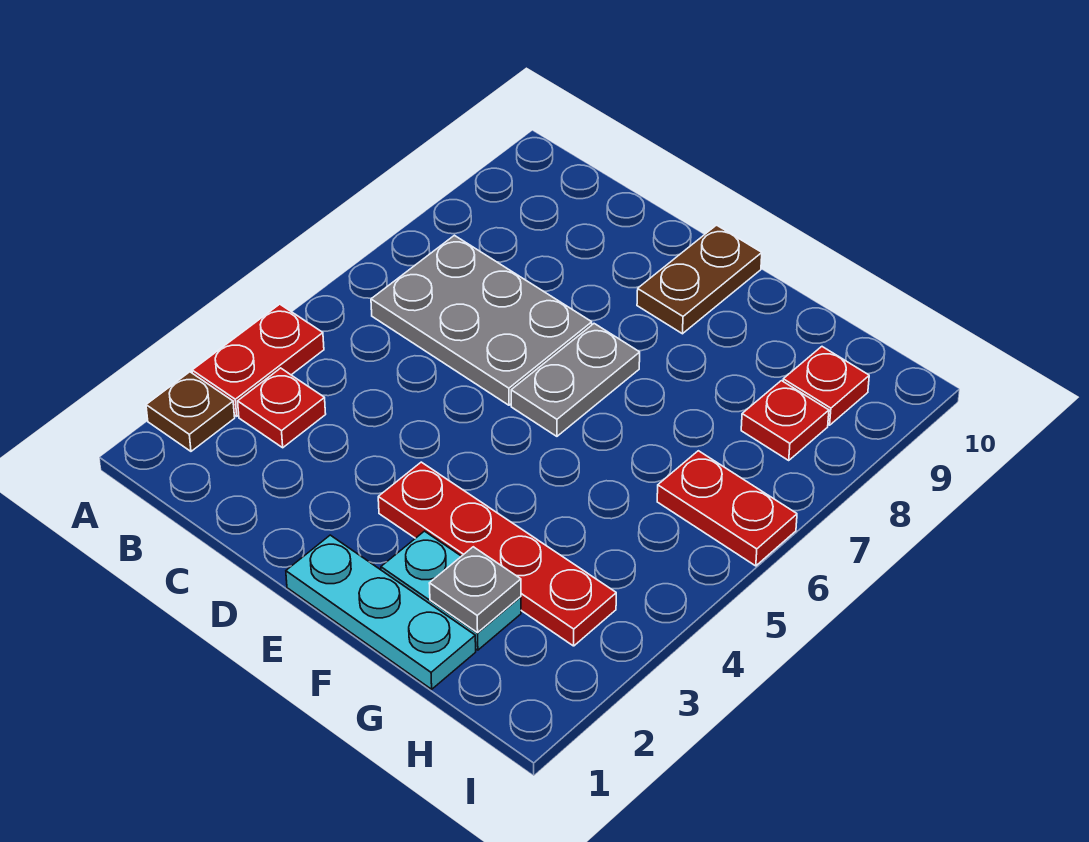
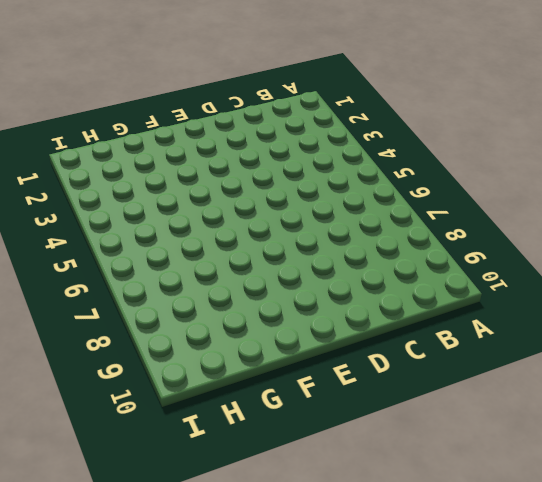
none -> brown 1x1 plate [146,372,235,451]
none -> red 1x2 plate [192,304,324,416]
none -> red 1x1 plate [238,368,326,448]

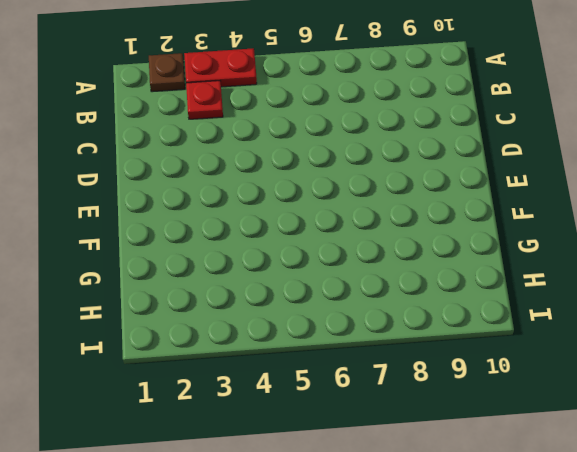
none -> grey 2x3 plate [371,235,592,405]
none -> cyan 1x3 plate [286,535,476,689]
none -> red 1x4 plate [378,462,616,646]

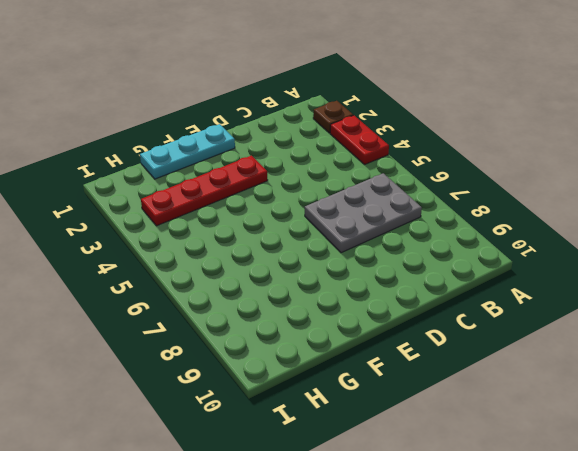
none -> red 1x1 plate [238,368,326,448]
none -> grey 1x2 plate [511,324,640,436]
none -> brown 1x2 plate [637,225,762,334]

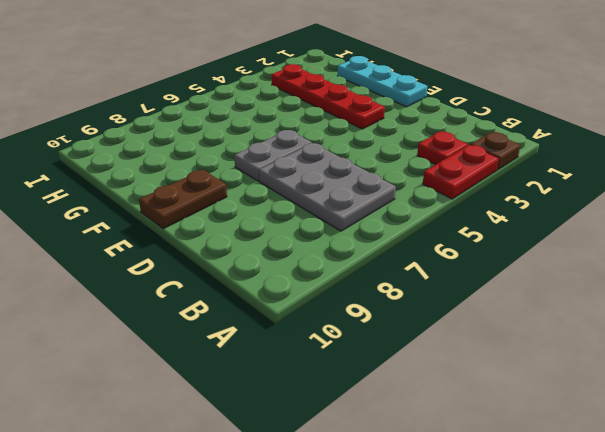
none -> cyan 1x2 plate [381,531,521,650]
none -> red 1x2 plate [657,451,797,566]
none -> red 1x1 plate [741,381,829,460]

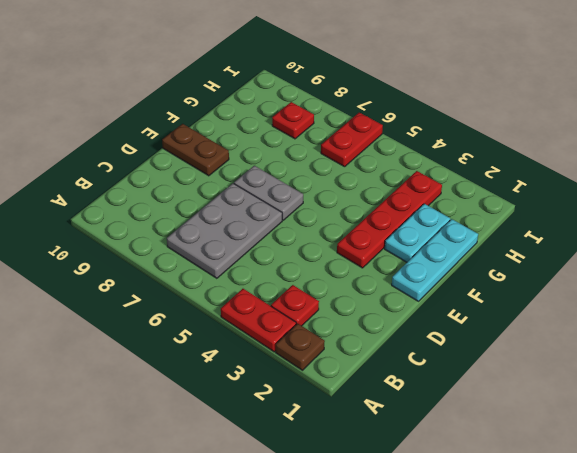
none -> red 1x1 plate [783,347,869,425]
none -> grey 1x1 plate [429,547,521,633]

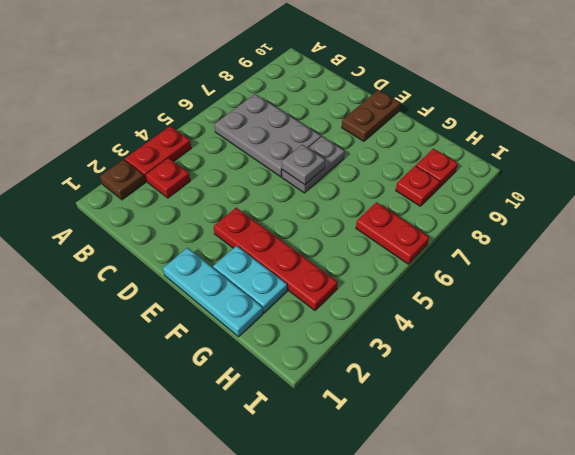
grey 1x1 plate [282,145,325,185] -> grey 1x1 plate moved to [429,547,521,633]

